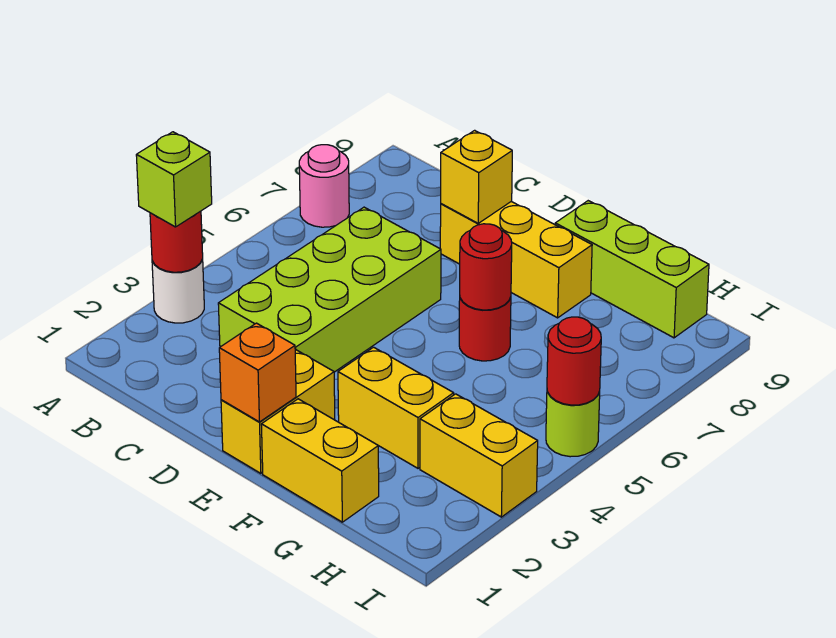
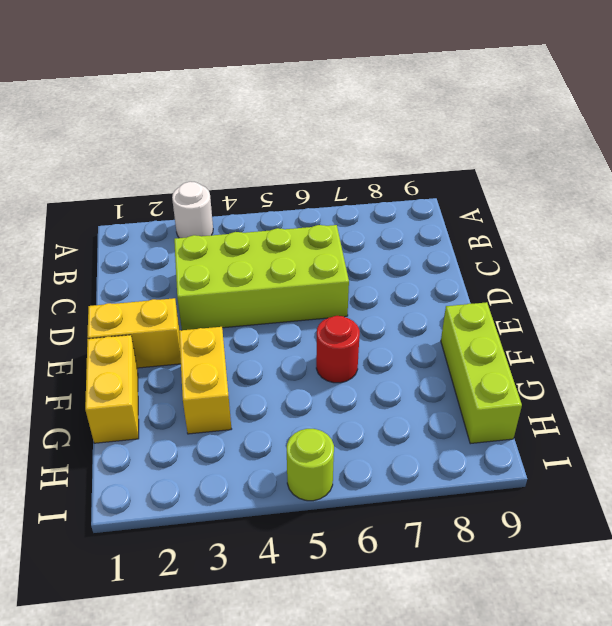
none -> pink 1x1 round brick [299,145,349,227]
none -> yellow 1x3 brick [440,201,592,318]
none -> yellow 1x2 brick [420,394,538,517]

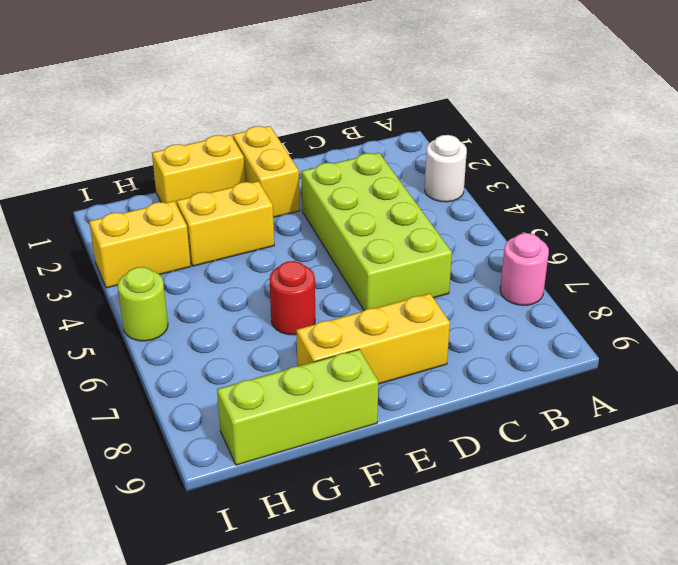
none -> red 1x1 round brick [150,211,203,272]
none -> yellow 1x1 brick [441,130,512,223]
none -> orange 1x1 brick [219,323,296,422]

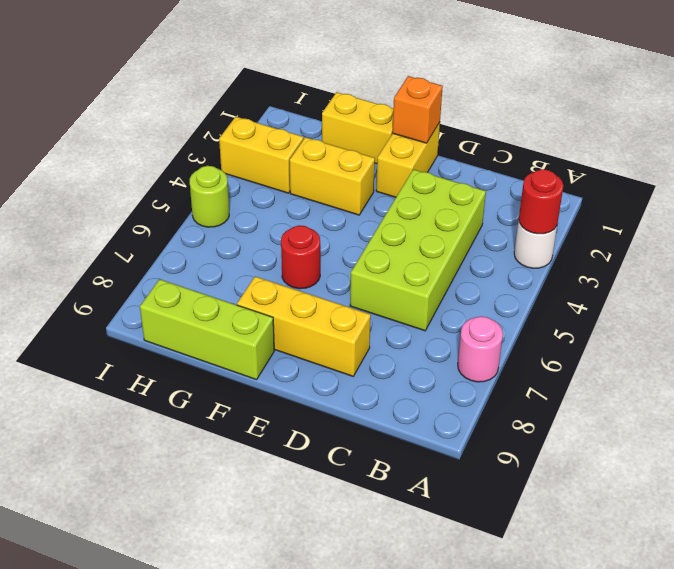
none -> yellow 1x1 brick [441,130,512,223]
none -> red 1x1 round brick [460,224,512,310]
none -> red 1x1 round brick [547,317,601,405]

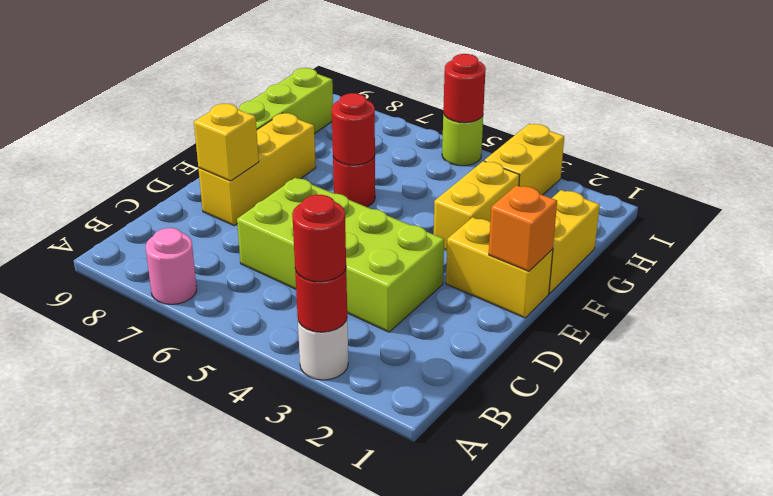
red 1x1 round brick [292,195,346,282] -> lime 1x1 brick [136,132,212,227]

